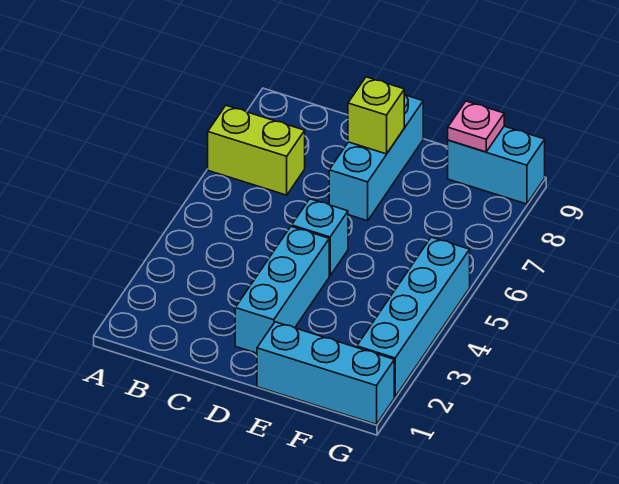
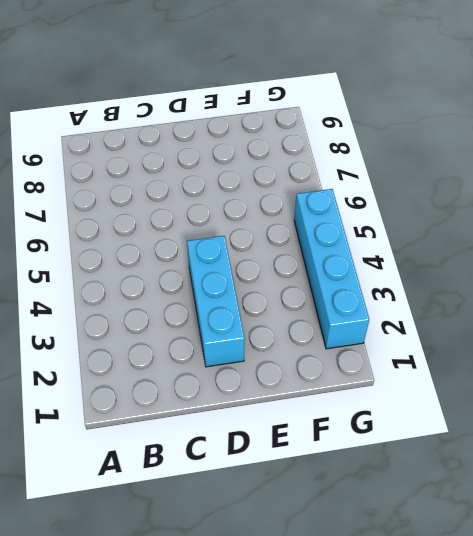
none -> lime 1x2 brick [208,106,305,195]
none -> cyan 1x1 brick [292,199,348,276]

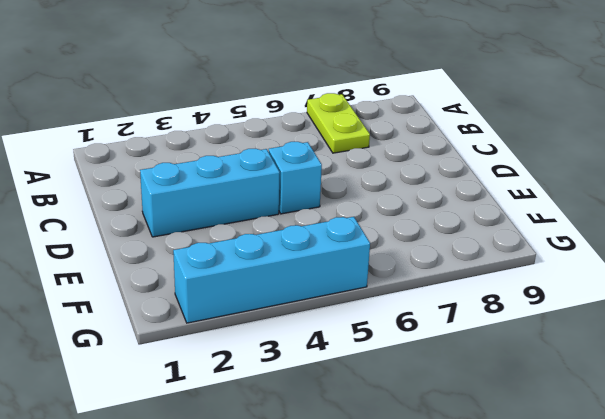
lime 1x2 plate [307,93,370,153] -> lime 1x2 brick [208,106,305,195]
none -> cyan 1x3 brick [329,95,423,221]
none -> cyan 1x3 brick [257,322,394,424]

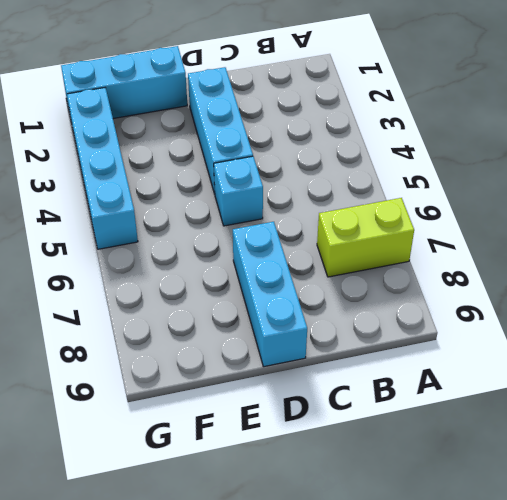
none -> cyan 1x2 brick [448,126,545,204]
none -> lime 1x1 brick [348,77,404,154]

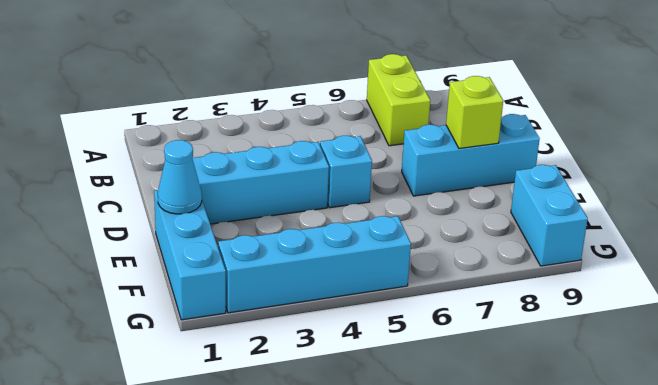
cyan 1x1 cone [158,140,202,214] -> none
none -> pink 1x1 plate [448,101,504,152]

